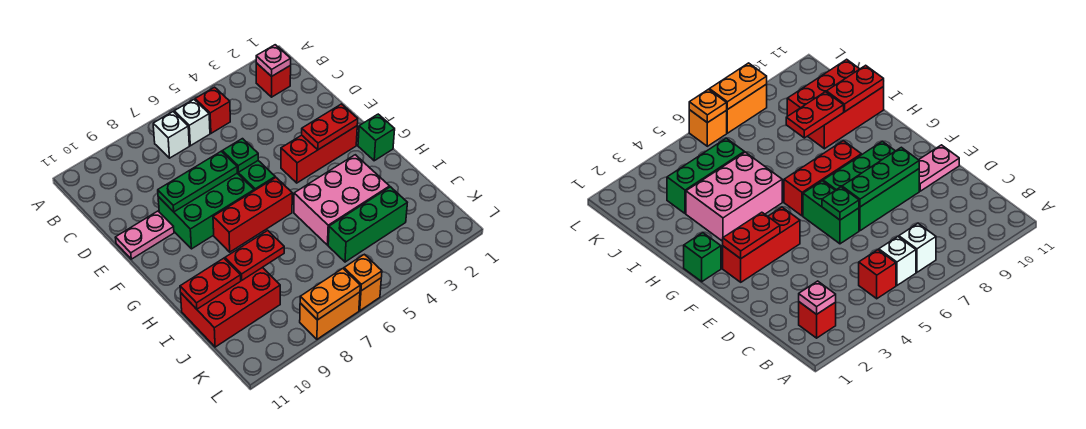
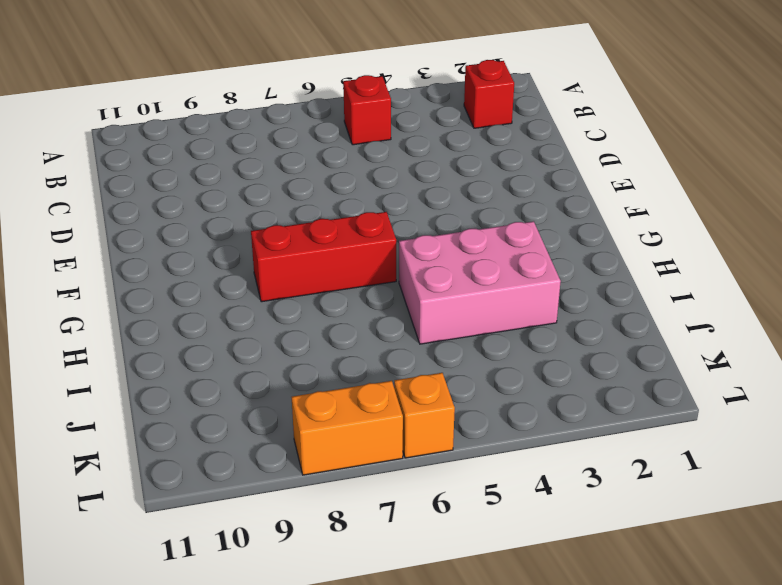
none -> white 1x1 brick [174,100,210,146]
none -> white 1x1 brick [153,112,189,158]
none -> green 1x2 brick [237,161,275,191]

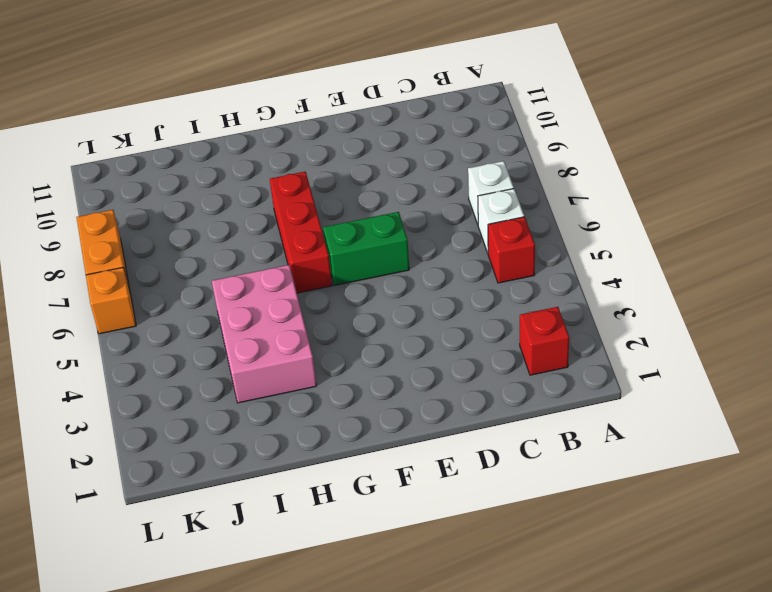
none -> green 2x3 brick [158,174,254,249]
none -> pink 1x2 plate [115,211,174,259]
none -> red 1x3 brick [281,126,357,183]

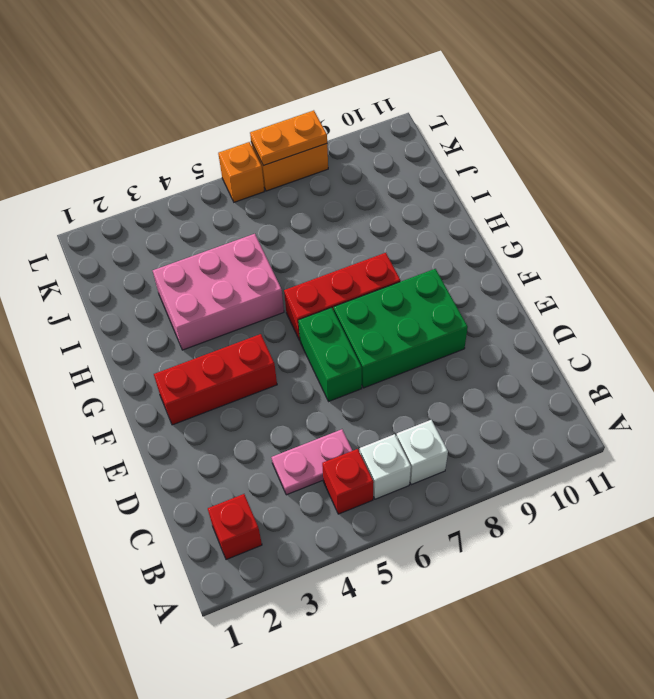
pink 1x2 plate [271,429,352,495] -> pink 1x2 plate moved to [115,211,174,259]
none -> green 1x1 brick [358,114,395,161]
none -> red 2x3 brick [181,267,280,347]
none -> green 1x3 brick [328,187,407,262]

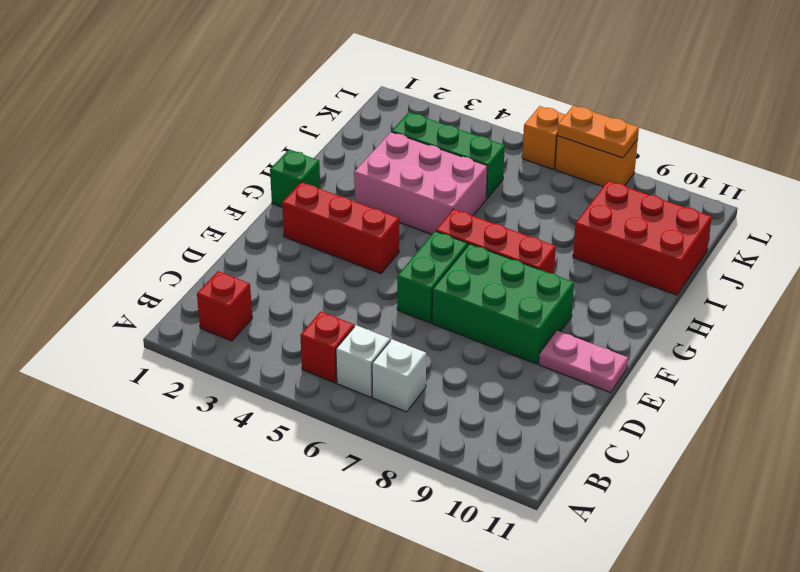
none -> pink 1x1 plate [256,45,291,76]
none -> green 1x1 plate [222,139,258,172]
none -> green 1x3 plate [158,151,237,212]

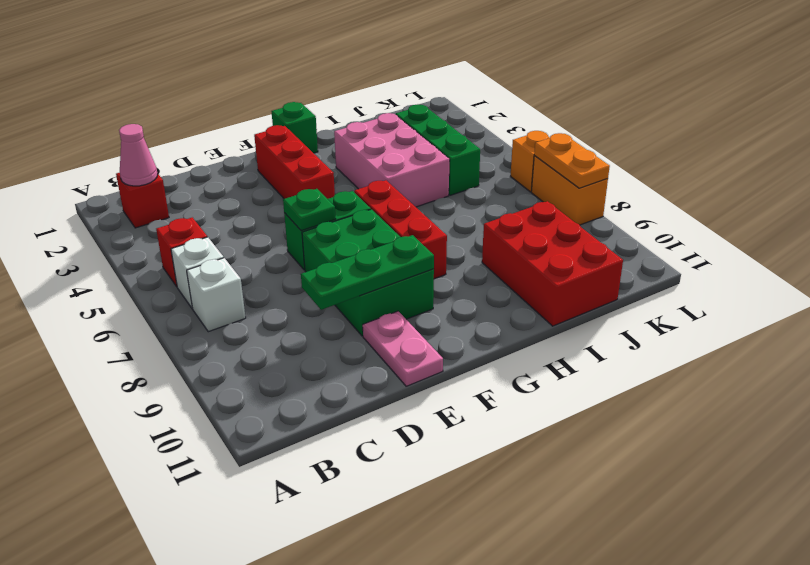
pink 1x1 cone [119,124,158,186] -> pink 1x1 plate [256,45,291,76]
green 1x3 plate [301,235,434,310] -> green 1x3 plate turned to [158,151,237,212]
none -> red 1x2 plate [302,104,358,150]
none -> red 1x2 plate [225,230,284,280]
none -> red 1x2 plate [180,258,241,309]

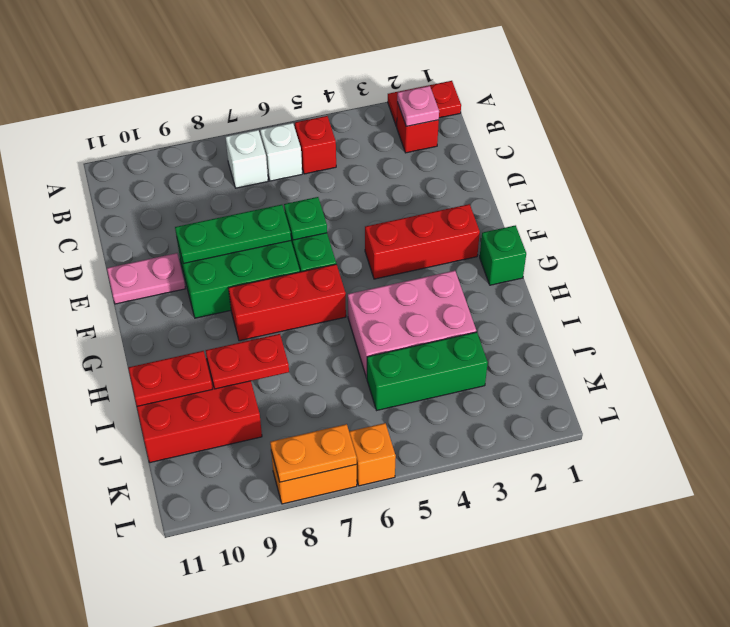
red 1x2 plate [388,81,461,126] -> red 1x2 plate moved to [302,104,358,150]
none -> orange 1x1 plate [344,254,382,291]

